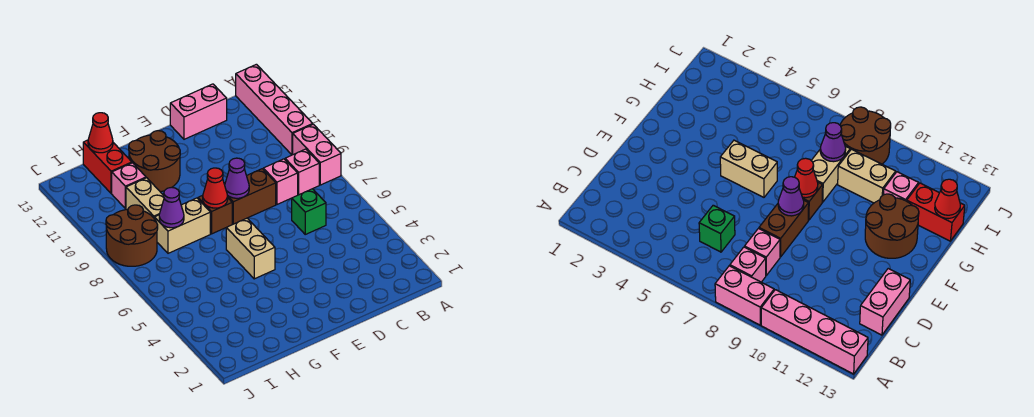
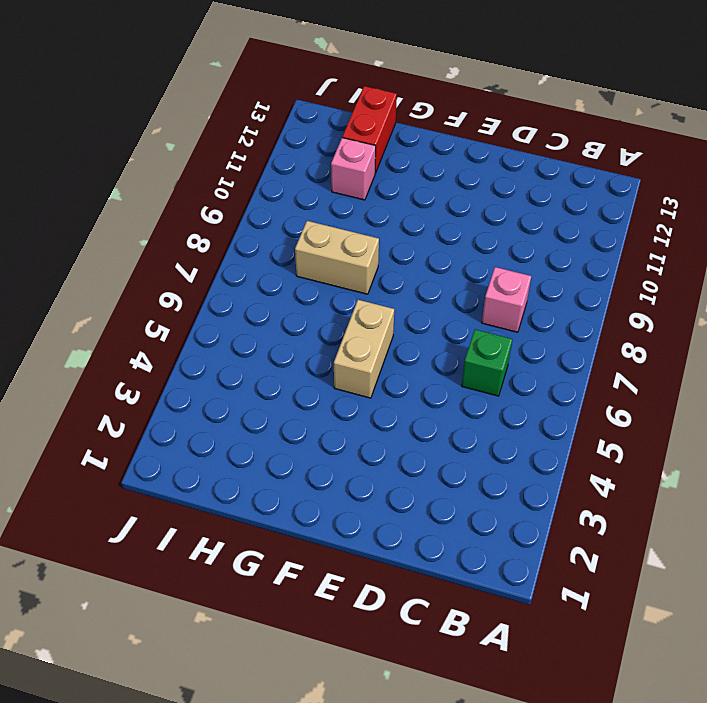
none -> pink 1x2 brick [293,124,341,185]
none -> pink 1x4 brick [236,64,313,155]
none -> pink 1x1 brick [285,149,319,195]

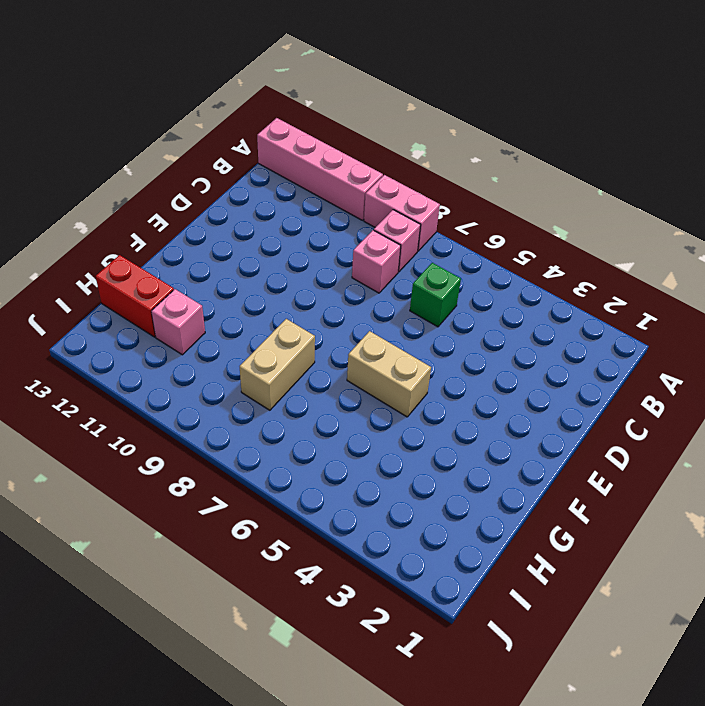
none -> pink 1x2 brick [170,84,227,139]
none -> brown 1x2 brick [227,169,276,224]
none -> brown 1x1 brick [198,196,232,234]

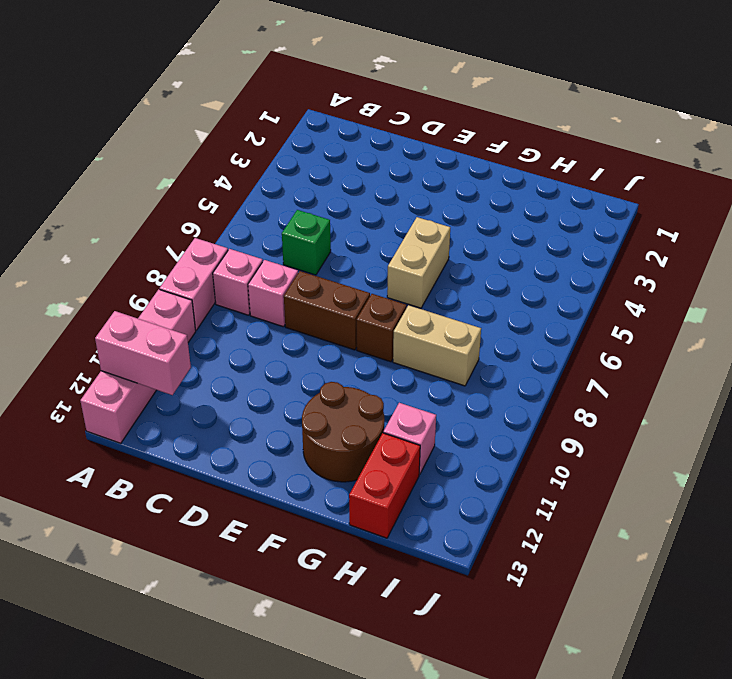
pink 1x2 brick [95,311,191,395] -> pink 1x2 brick moved to [170,84,227,139]
none -> tan 1x2 brick [126,178,164,218]
none -> brown 2x2 round brick [106,205,158,266]
none -> purple 1x1 cone [225,158,249,198]

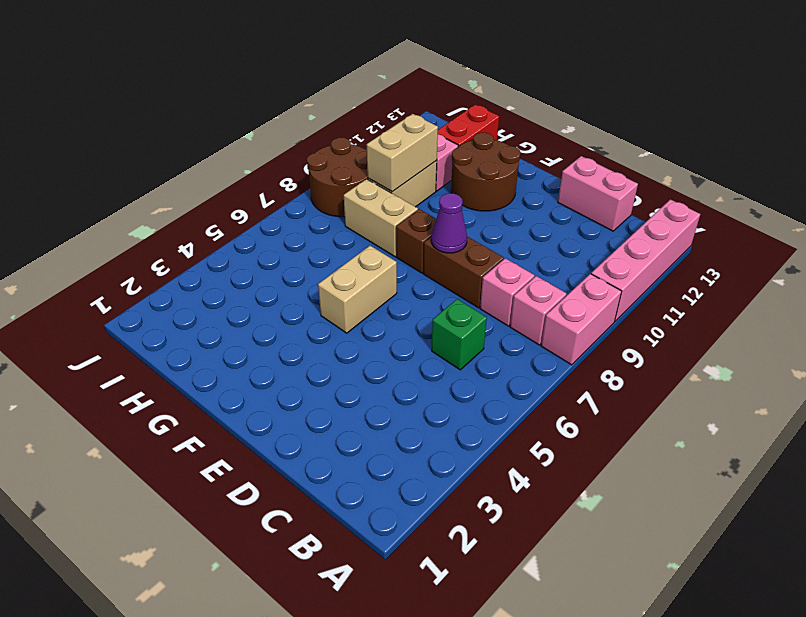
tan 1x2 brick [367,114,438,192] -> none
none -> red 1x1 cone [203,168,228,208]
none -> purple 1x1 cone [159,187,184,228]
none -> red 1x1 cone [88,113,113,153]

